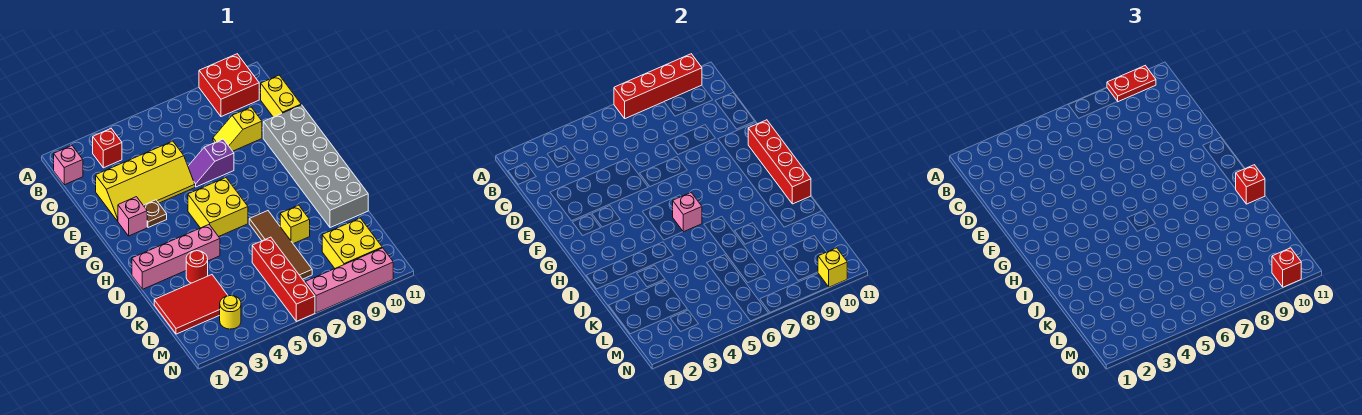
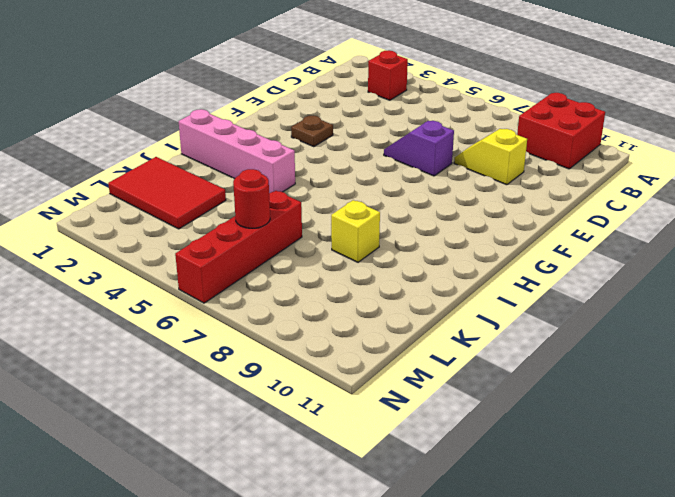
red 1x1 round brick [233,169,270,228] -> red 1x1 round brick moved to [186,251,208,283]
none -> pink 1x1 brick [54,146,83,185]
none -> yellow 1x2 brick [261,75,301,117]
none -> yellow 2x4 slope [96,141,195,221]

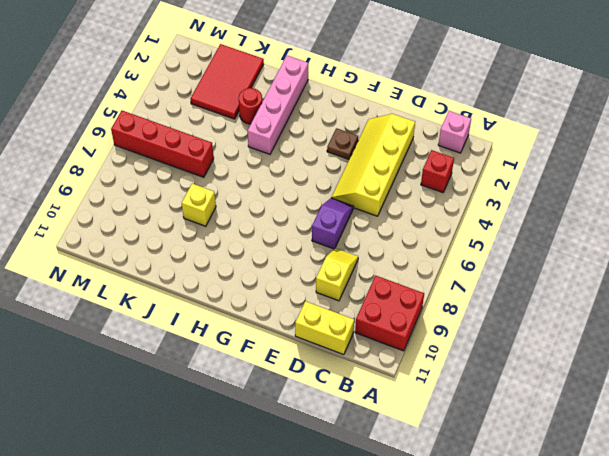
none -> grey 2x6 brick [263,105,368,228]
none -> pink 1x1 brick [118,197,147,236]
none -> yellow 2x2 brick [188,178,248,237]

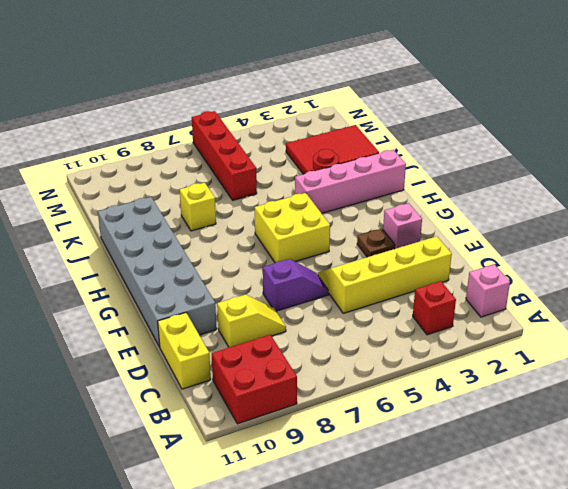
none -> brown 1x4 tile [249,211,312,279]
none -> yellow 2x2 brick [322,218,382,268]
none -> yellow 1x1 round brick [220,296,241,329]

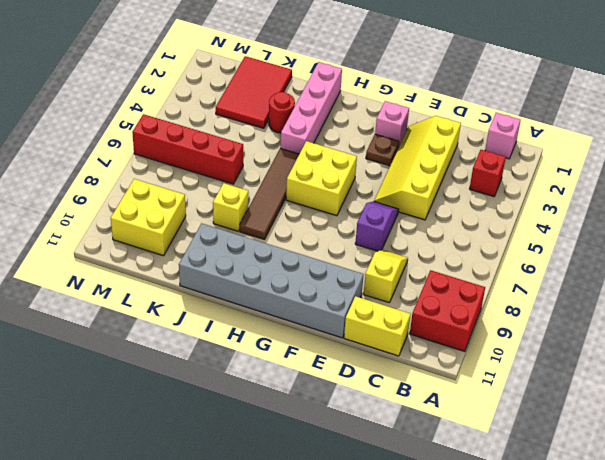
brown 1x4 tile [240,148,299,240] -> brown 1x4 tile turned to [249,211,312,279]
none -> yellow 1x1 round brick [220,296,241,329]
none -> pink 1x4 brick [305,248,393,313]
none -> red 1x4 brick [614,54,702,119]

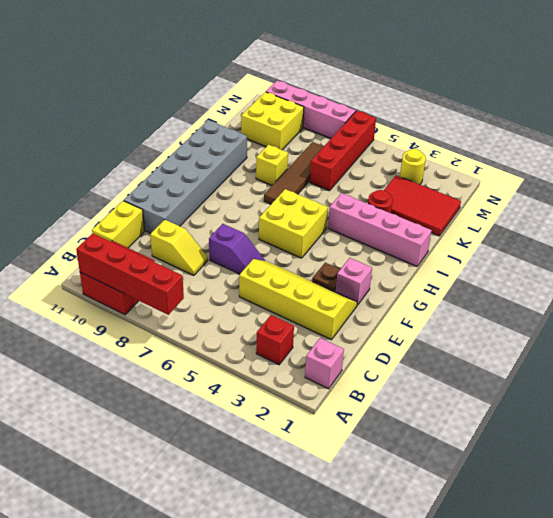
none -> red 1x4 brick [748,120,811,204]
none -> pink 1x1 brick [673,193,702,232]
none -> yellow 1x1 brick [818,248,847,287]

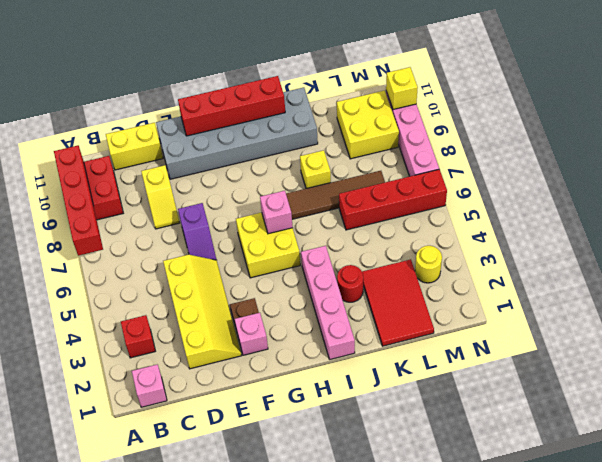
none -> red 1x2 plate [1107,66,1156,102]
none -> red 1x1 brick [1236,165,1265,204]
none -> red 1x1 brick [1272,248,1301,287]

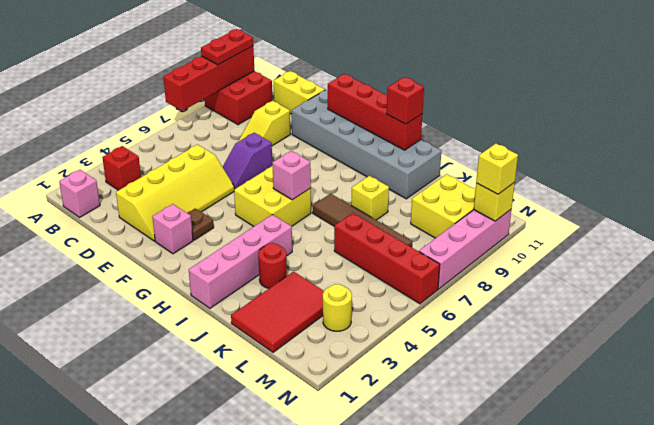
yellow 1x1 brick [476,143,518,194] -> red 1x1 brick [1272,248,1301,287]

